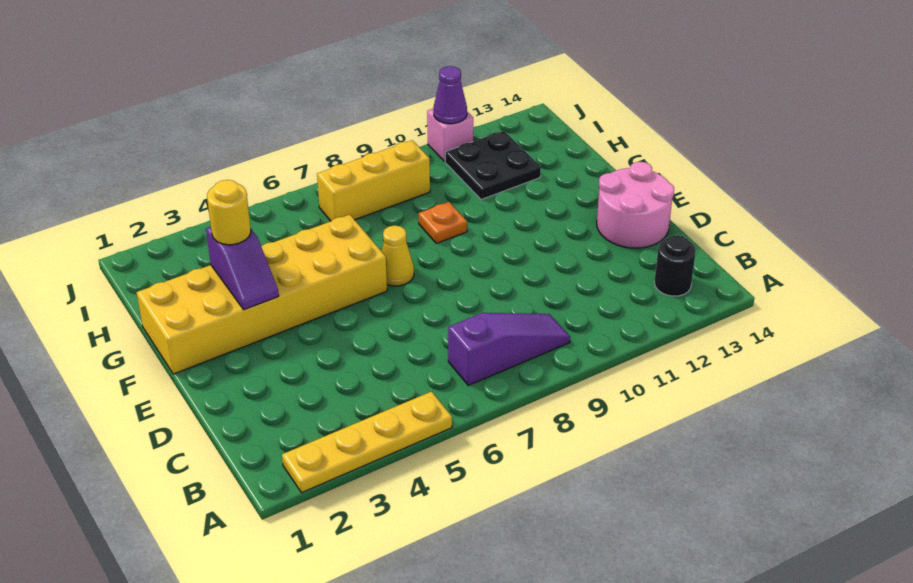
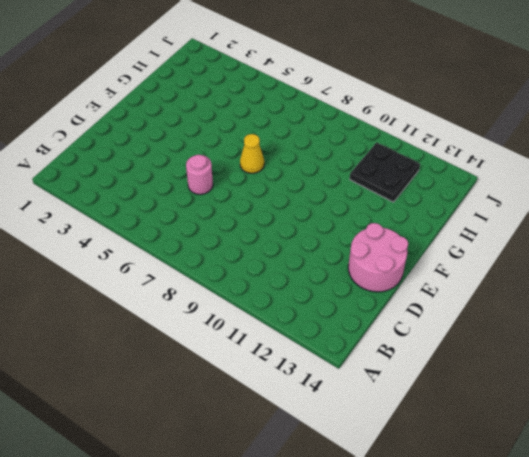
pink 1x1 round brick [186,155,213,195] -> none
none -> yellow 1x4 plate [282,392,452,493]
none -> purple 1x3 slope [448,313,570,385]
none -> black 1x1 round brick [654,235,696,296]

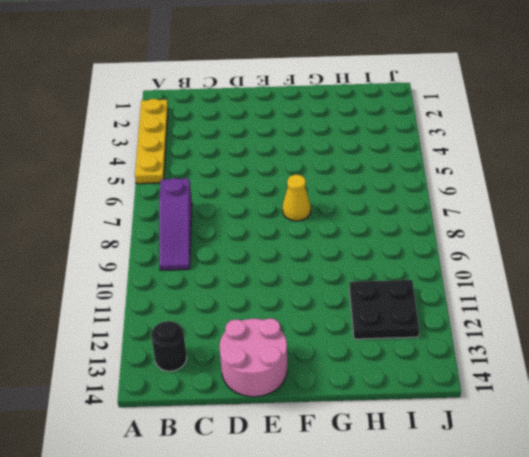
none -> yellow 2x6 brick [137,215,387,374]
none -> orange 1x1 plate [419,202,467,244]
none -> yellow 1x3 brick [317,140,430,221]

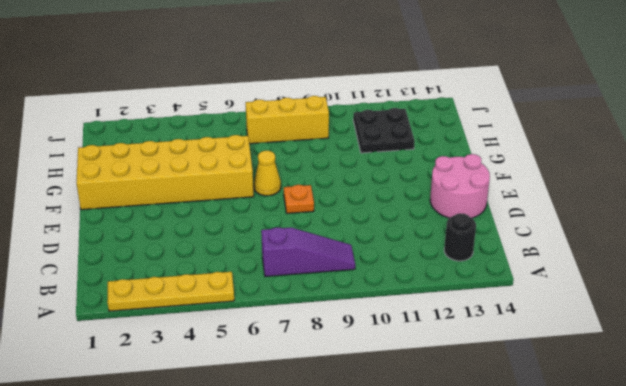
orange 1x1 plate [284,185,314,213] -> orange 1x1 plate moved to [419,202,467,244]
none -> pink 1x1 brick [427,109,473,162]
none -> purple 1x2 slope [206,227,279,310]
none -> purple 1x1 cone [433,66,467,124]

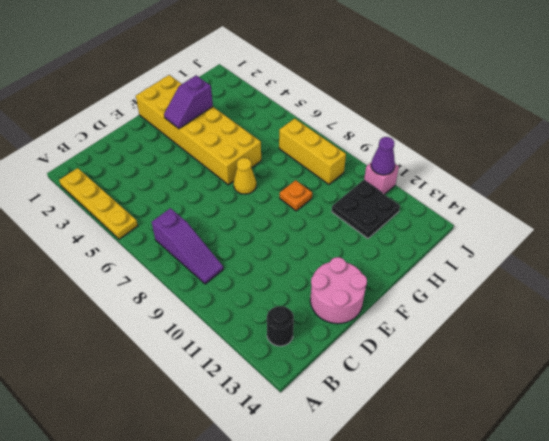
none -> yellow 1x1 round brick [207,180,251,245]

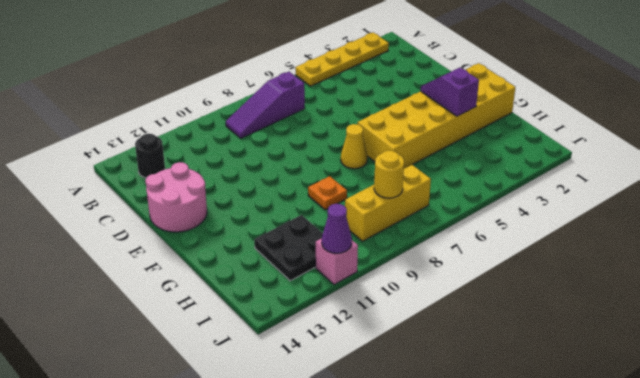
yellow 1x1 round brick [374,151,404,198] -> yellow 1x1 round brick moved to [207,180,251,245]

